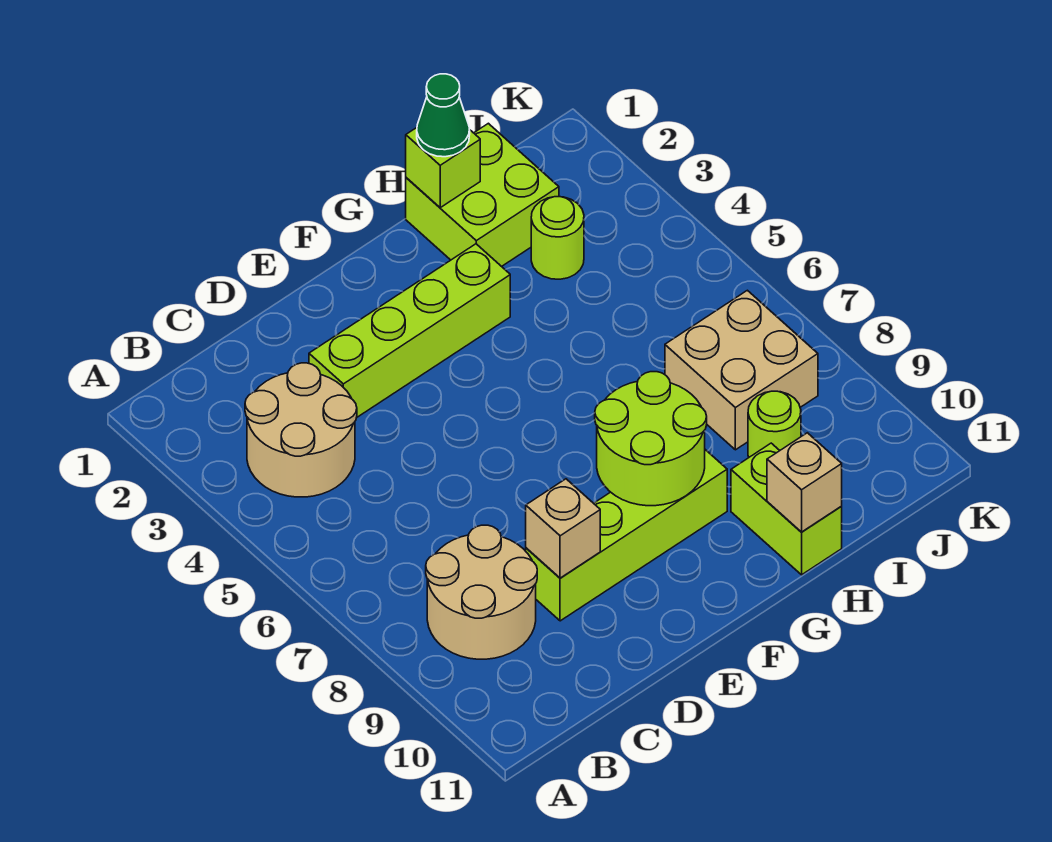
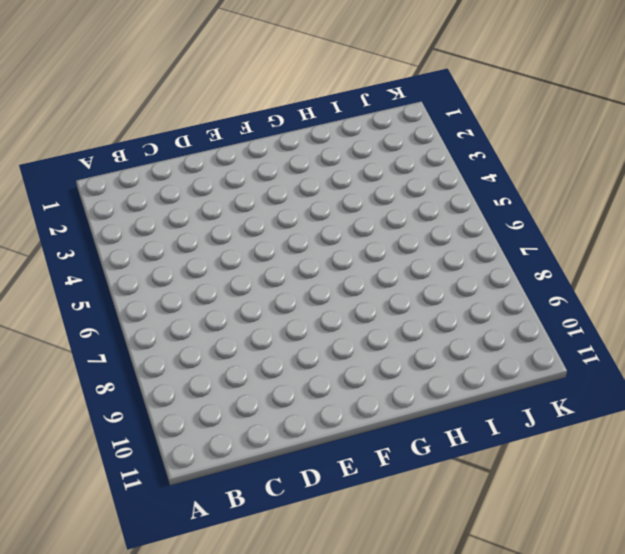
none -> tan 2x2 round brick [245,363,357,497]
none -> tan 2x2 round brick [426,525,537,659]
none -> lime 1x4 brick [309,244,510,418]

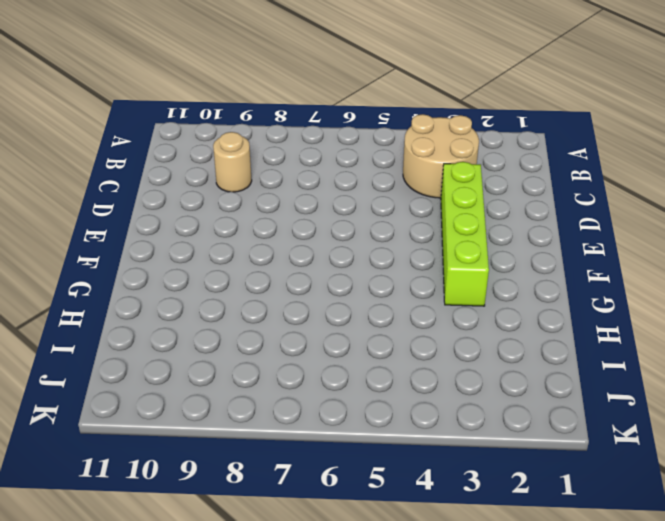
tan 1x1 round brick [213,132,252,192] -> tan 2x2 round brick [426,525,537,659]
none -> lime 1x4 brick [526,450,727,621]
none -> lime 2x2 brick [406,123,559,267]
none -> lime 1x2 brick [731,443,842,575]

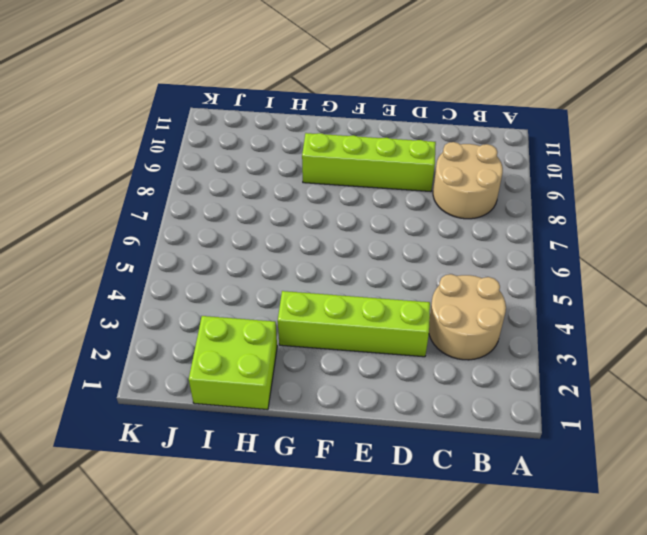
none -> lime 1x2 brick [731,443,842,575]
none -> lime 1x1 round brick [531,197,584,279]
none -> tan 2x2 brick [665,290,818,450]

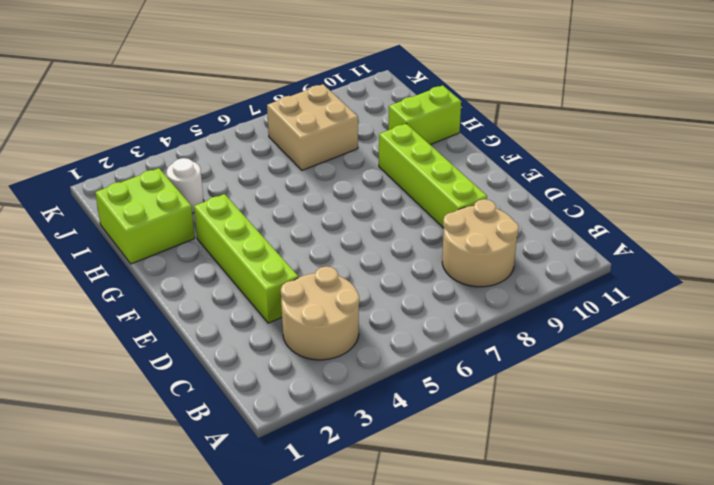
white 1x1 round brick [167,158,204,213] -> lime 1x1 round brick [531,197,584,279]
none -> lime 1x1 round brick [748,391,801,457]
none -> tan 1x1 brick [526,479,600,578]
none -> lime 2x2 round brick [595,372,707,506]

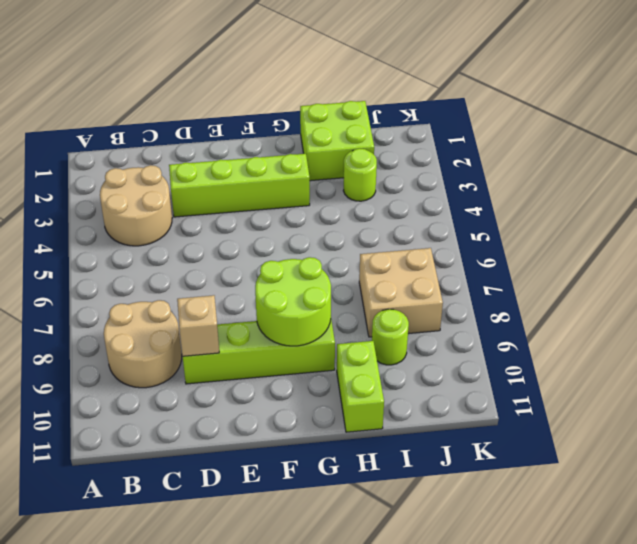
none -> lime 1x1 brick [406,128,480,208]
none -> tan 1x1 brick [767,433,842,532]
none -> green 1x1 cone [417,74,470,157]

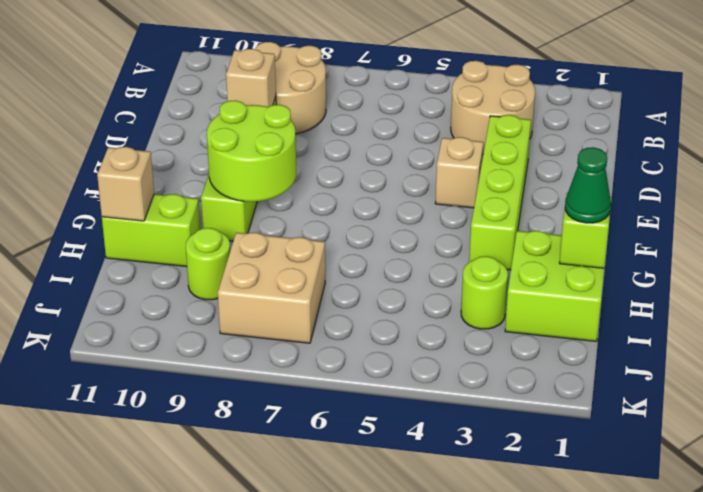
tan 1x1 brick [435,137,483,208] -> none

